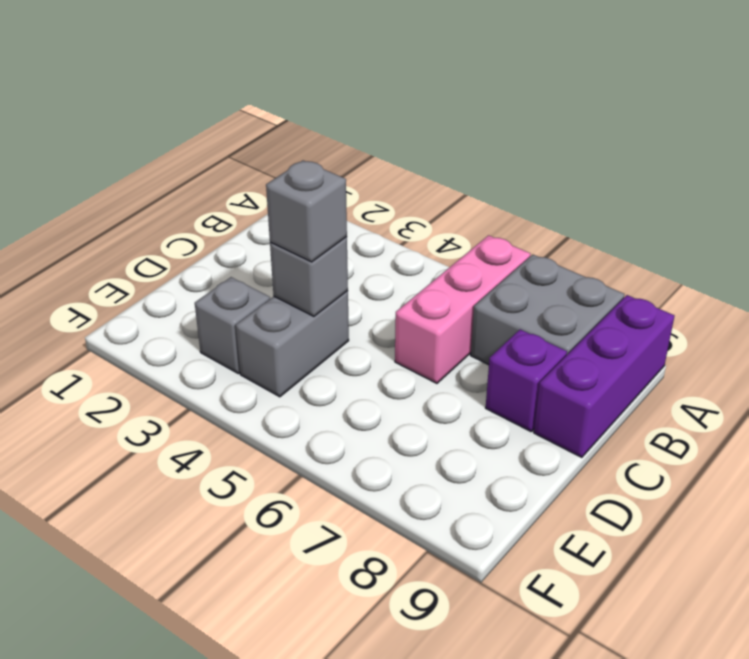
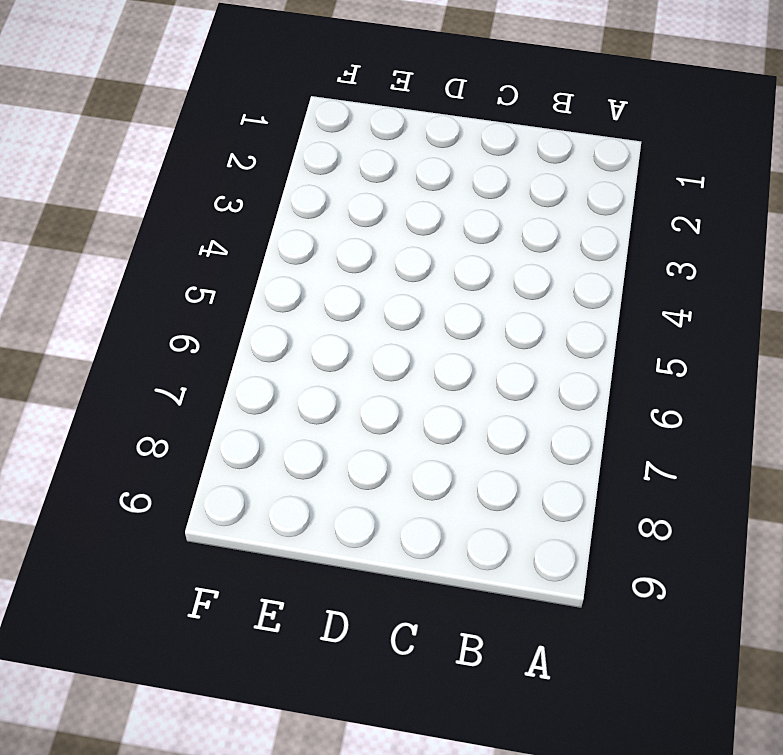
none -> pink 1x3 brick [395,235,530,383]
none -> grey 2x2 brick [471,255,625,365]

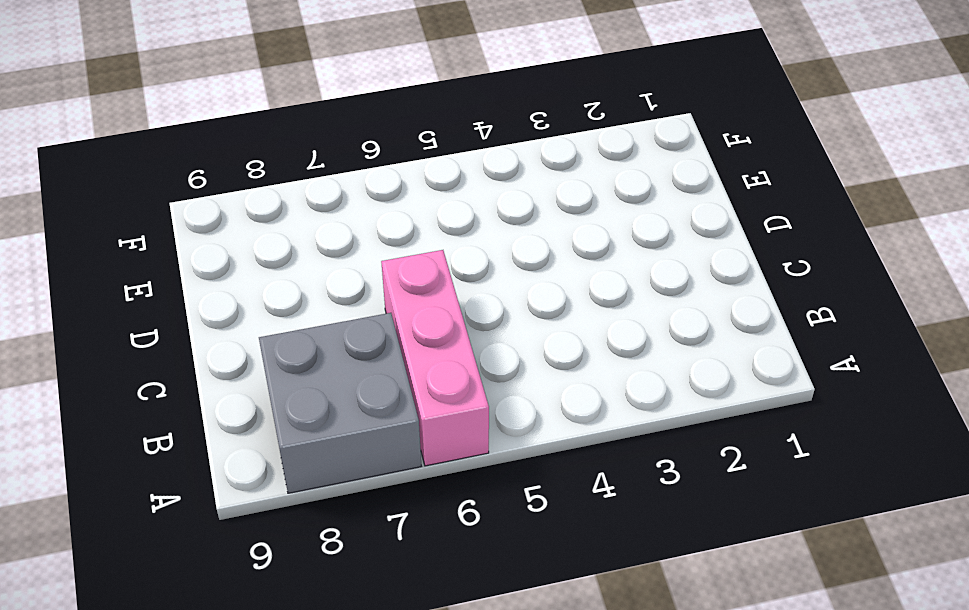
none -> purple 1x3 brick [534,295,674,457]
none -> purple 1x1 brick [486,329,567,431]

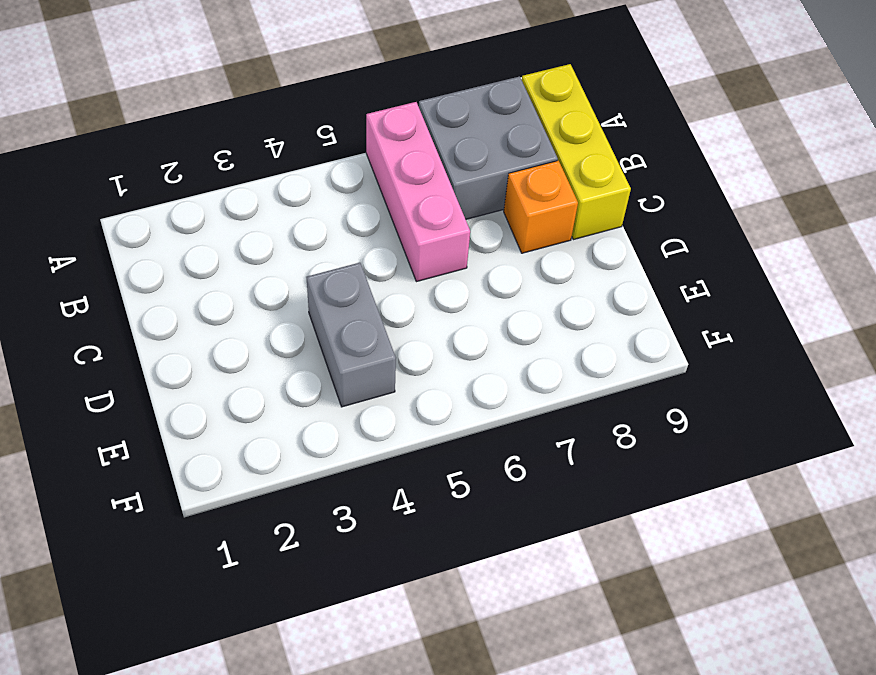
yellow 1x3 brick [522,64,631,240] -> purple 1x3 brick [534,295,674,457]
orange 1x1 brick [504,161,578,253] -> purple 1x1 brick [486,329,567,431]
none -> grey 1x1 brick [195,277,270,374]
none -> grey 1x1 brick [270,237,348,316]

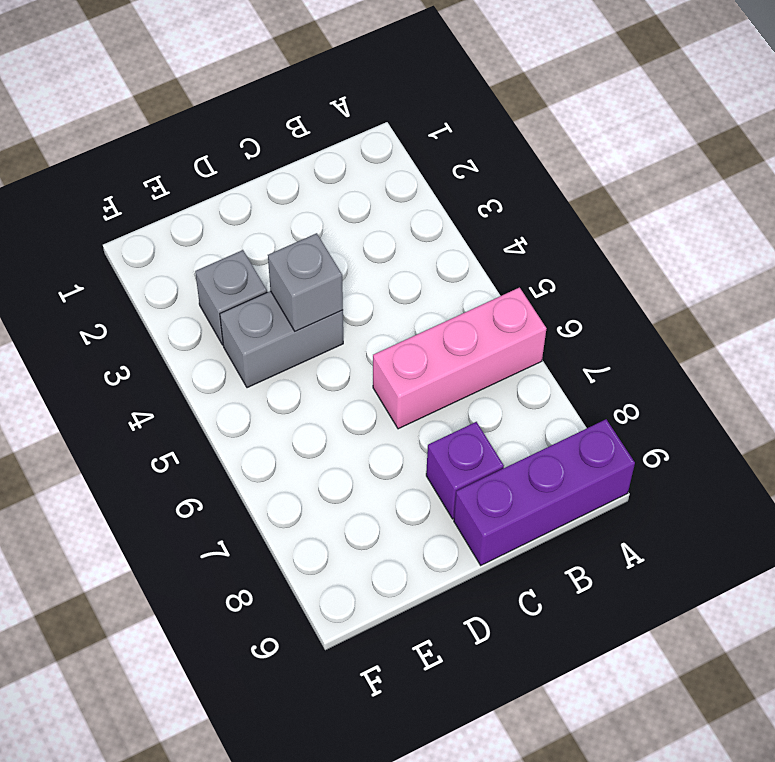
none -> grey 2x2 brick [471,255,625,365]
none -> grey 1x1 brick [266,161,347,262]

